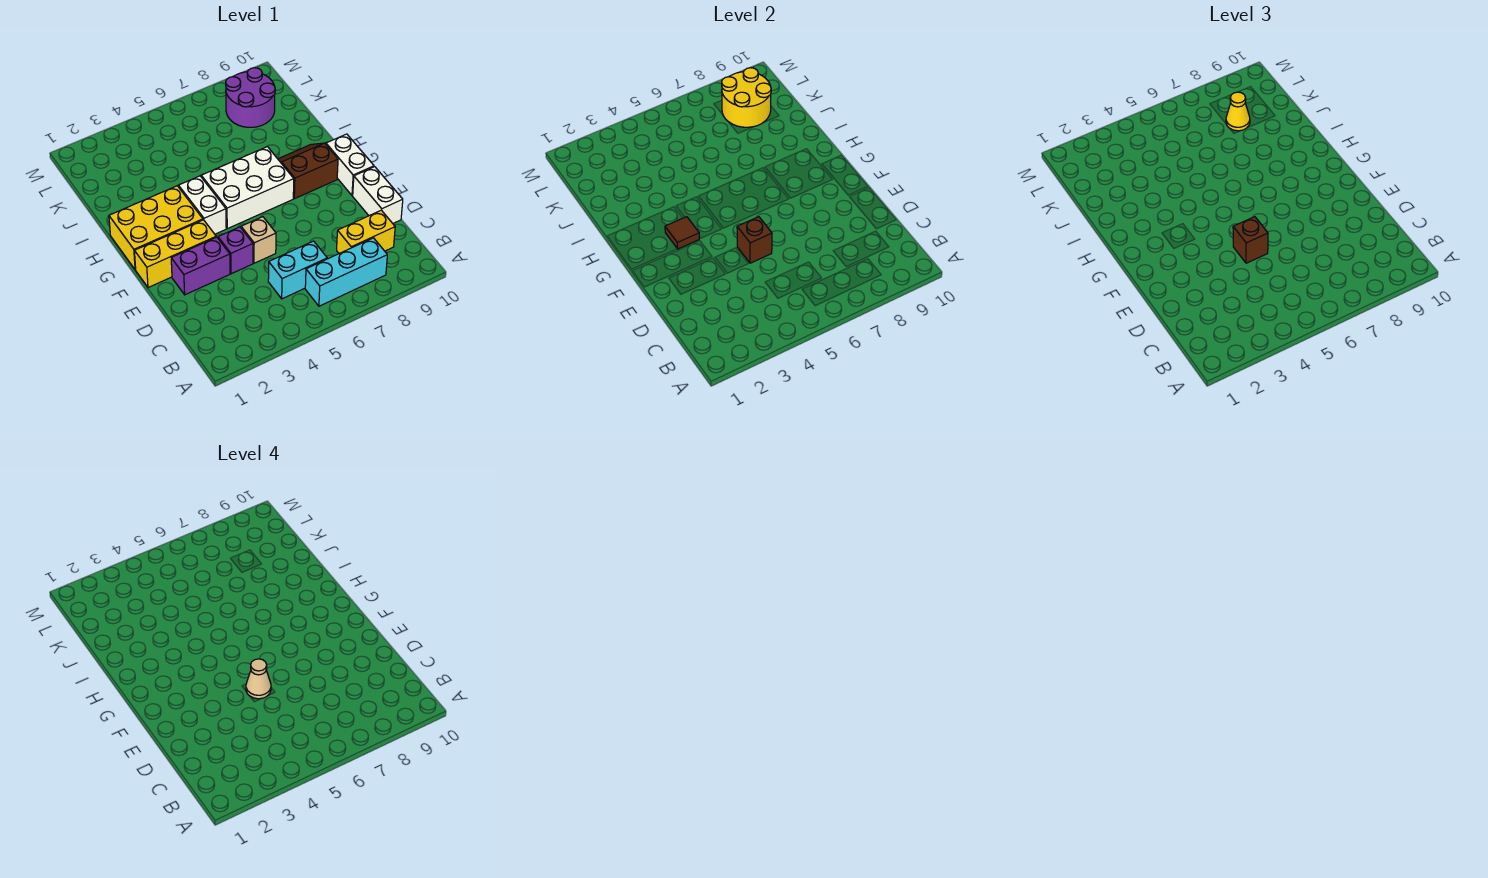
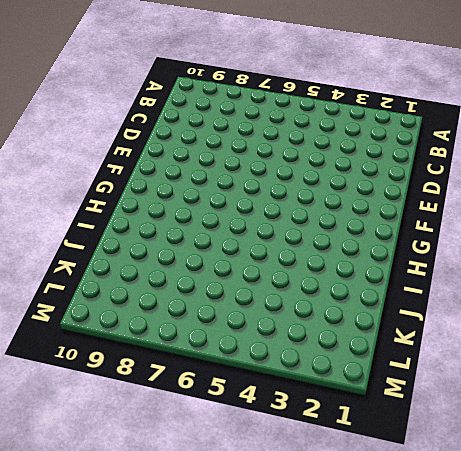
none -> cyan 1x3 brick [305,238,387,306]
none -> cyan 1x2 brick [268,241,327,299]
none -> yellow 1x2 brick [337,210,395,253]

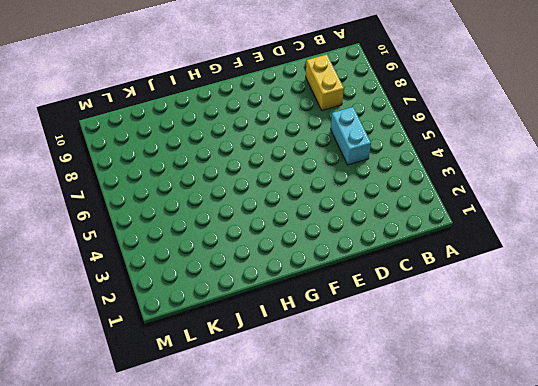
none -> cyan 1x3 brick [305,238,387,306]
none -> white 1x2 brick [353,167,403,223]
none -> purple 1x2 brick [171,237,230,295]

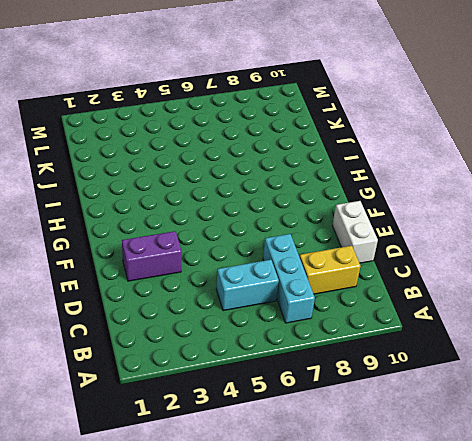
cyan 1x3 brick [263,234,315,323] -> cyan 1x3 brick turned to [305,238,387,306]
none -> purple 1x1 brick [218,227,253,274]
none -> tan 1x1 brick [241,217,276,263]
none -> yellow 1x3 brick [135,220,216,288]

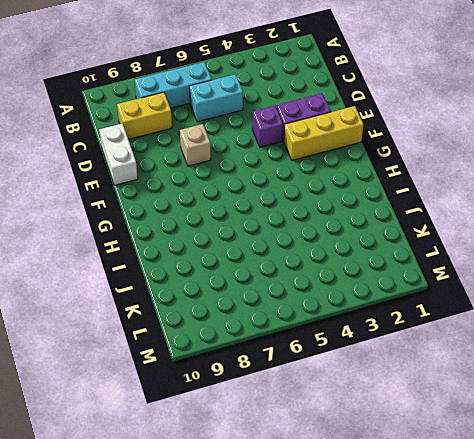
tan 1x1 brick [180,124,211,166] -> tan 1x1 brick moved to [241,217,276,263]
none -> white 1x2 brick [326,134,374,196]
none -> yellow 2x3 brick [109,186,203,270]
none -> white 1x2 brick [179,176,226,234]

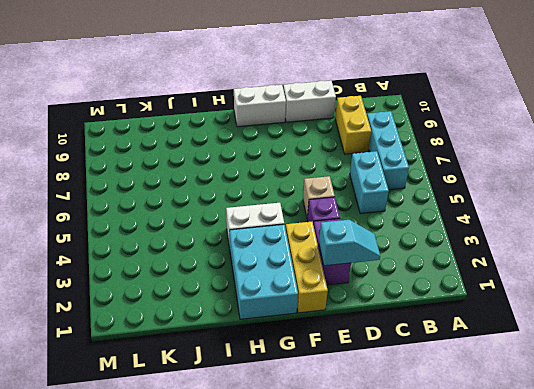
cyan 1x2 slope [319,220,380,266] -> none
cyan 2x3 brick [229,224,298,319] -> yellow 2x3 brick [109,186,203,270]
none -> white 2x3 brick [201,147,294,229]
none -> brown 2x2 slope [278,143,338,199]
none -> purple 2x2 round brick [226,68,275,127]

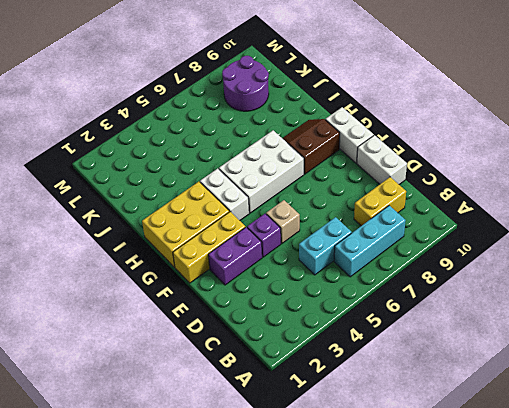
none -> brown 1x1 brick [737,217,772,263]
none -> brown 1x1 tile [665,217,699,249]
none -> yellow 2x2 round brick [722,68,771,127]

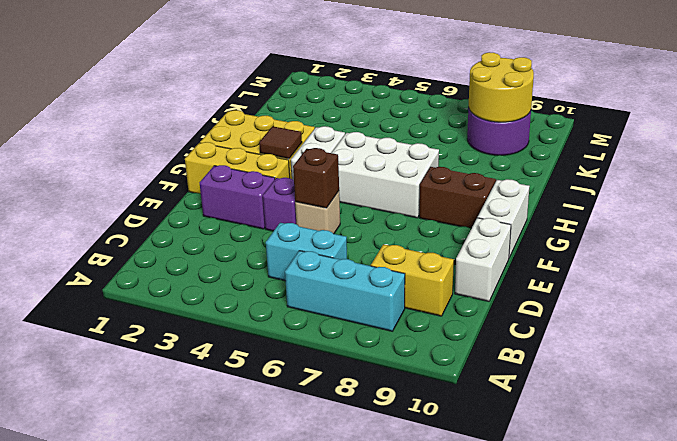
none -> brown 1x1 brick [1233,217,1268,263]
none -> yellow 1x1 cone [1226,92,1250,131]
none -> tan 1x1 cone [246,659,271,699]

